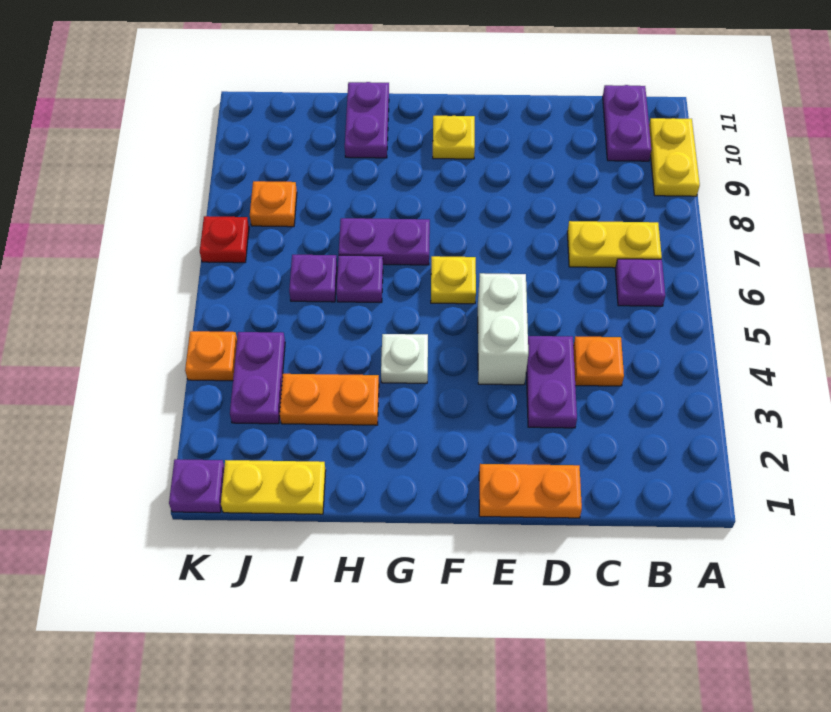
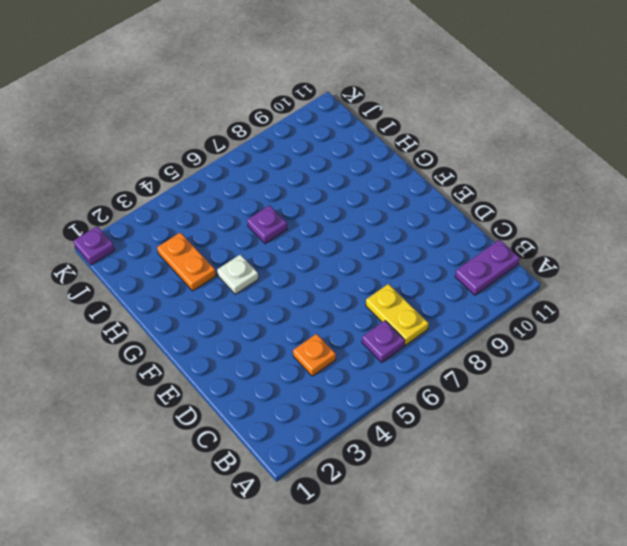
none -> yellow 1x2 plate [649,118,700,196]
none -> orange 1x2 plate [479,464,582,518]
none -> purple 1x2 plate [526,336,577,428]

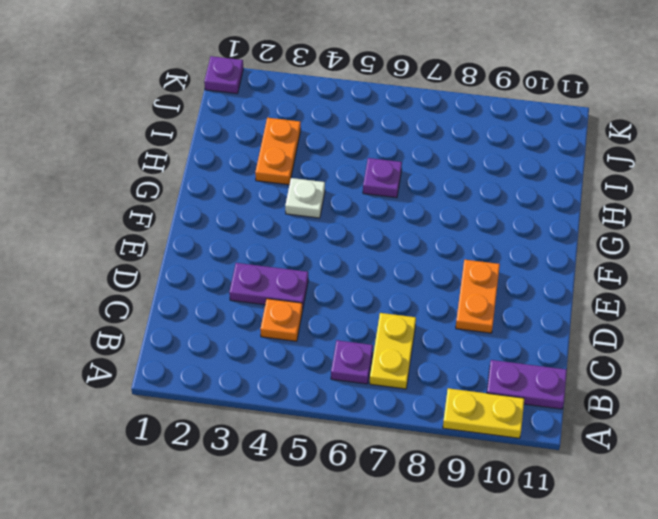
orange 1x2 plate [456,260,500,333] -> orange 1x2 plate moved to [479,464,582,518]
none -> white 1x2 brick [478,273,528,385]
none -> yellow 1x1 plate [431,256,476,304]
none -> yellow 1x1 plate [433,116,475,159]

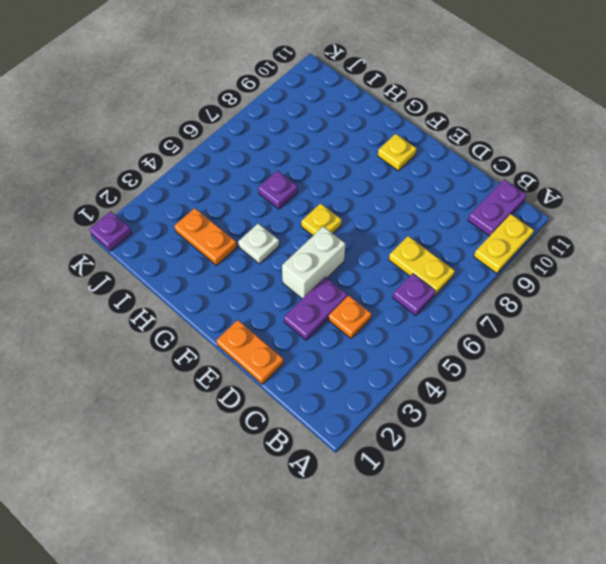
none -> purple 1x2 plate [339,218,430,265]
none -> purple 1x2 plate [345,82,389,158]
none -> yellow 1x2 plate [221,460,326,514]

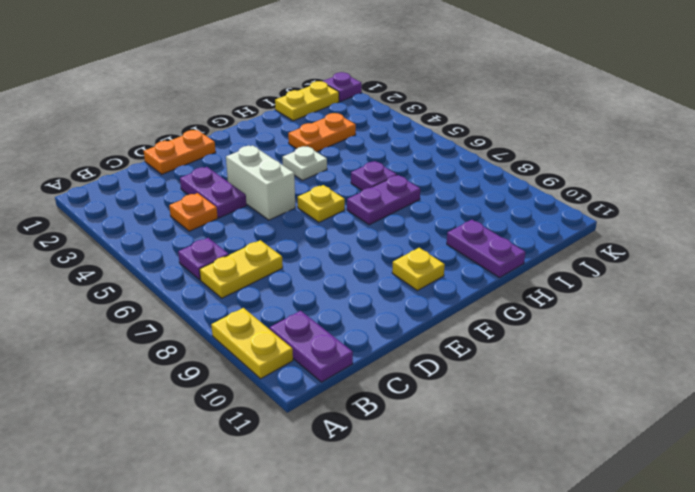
none -> purple 1x1 plate [289,255,337,302]
none -> purple 1x2 plate [230,332,285,424]
none -> orange 1x1 plate [250,181,297,227]

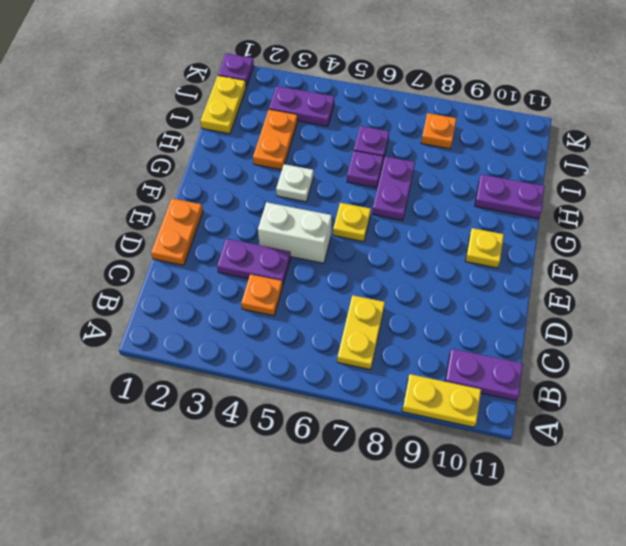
none -> purple 1x1 plate [615,259,665,306]
none -> orange 1x1 plate [185,331,237,381]
none -> red 1x1 plate [200,216,249,263]

